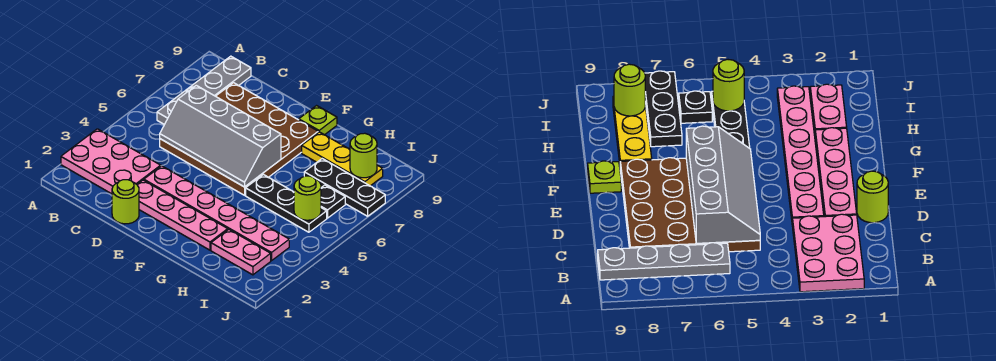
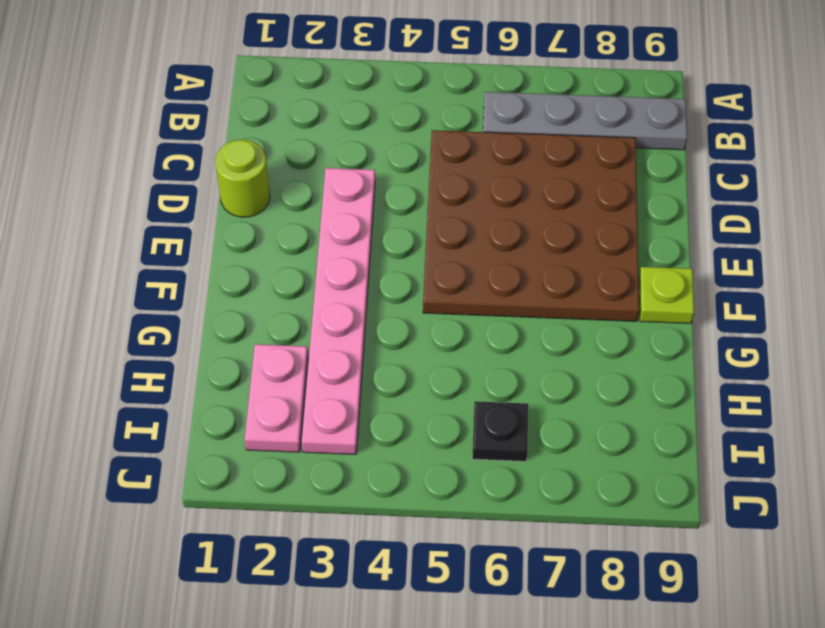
none -> pink 2x3 plate [61,129,161,194]
none -> pink 1x4 plate [137,180,228,250]
none -> black 1x3 plate [246,175,327,232]

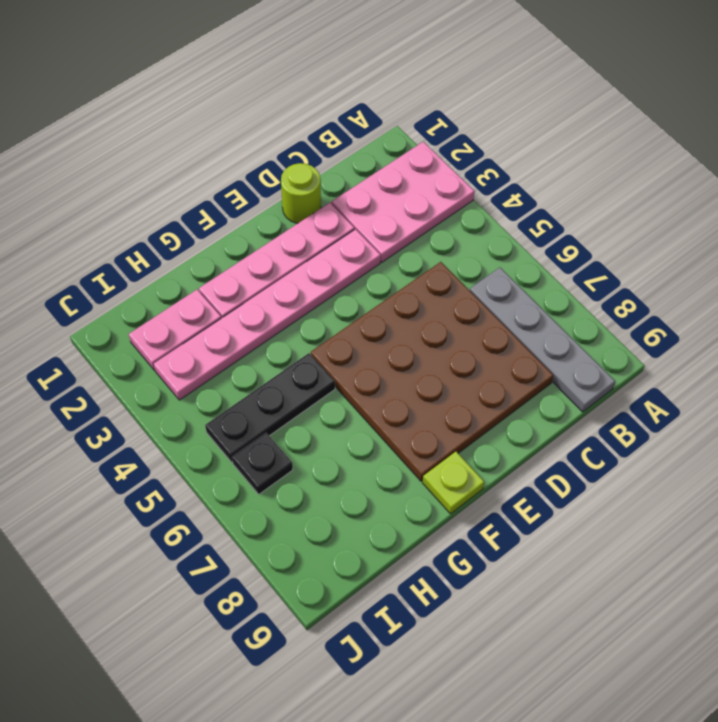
none -> yellow 1x3 plate [302,132,383,186]
none -> black 1x3 plate [304,159,385,216]
none -> grey 2x4 slope [160,85,281,187]

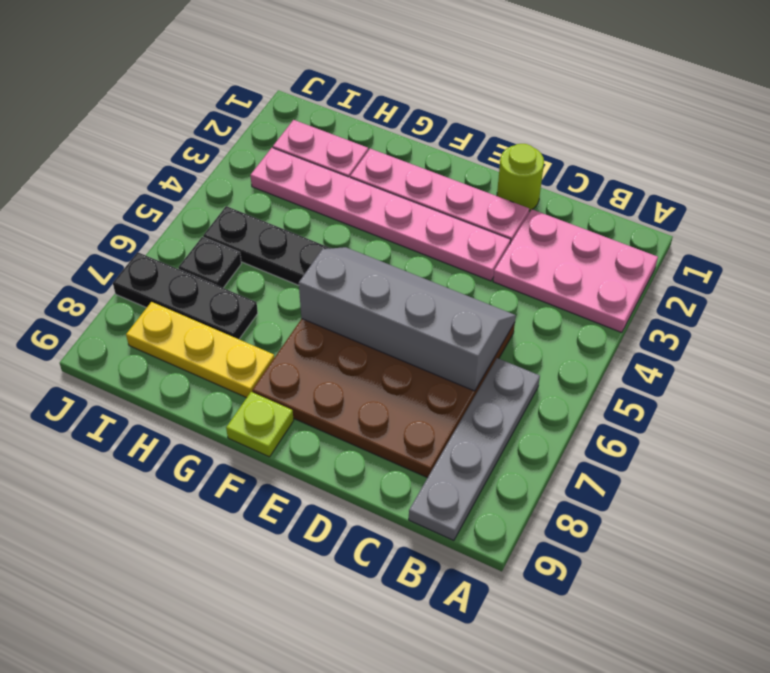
none -> lime 1x1 round brick [294,176,321,220]
none -> lime 1x1 round brick [350,133,377,178]

